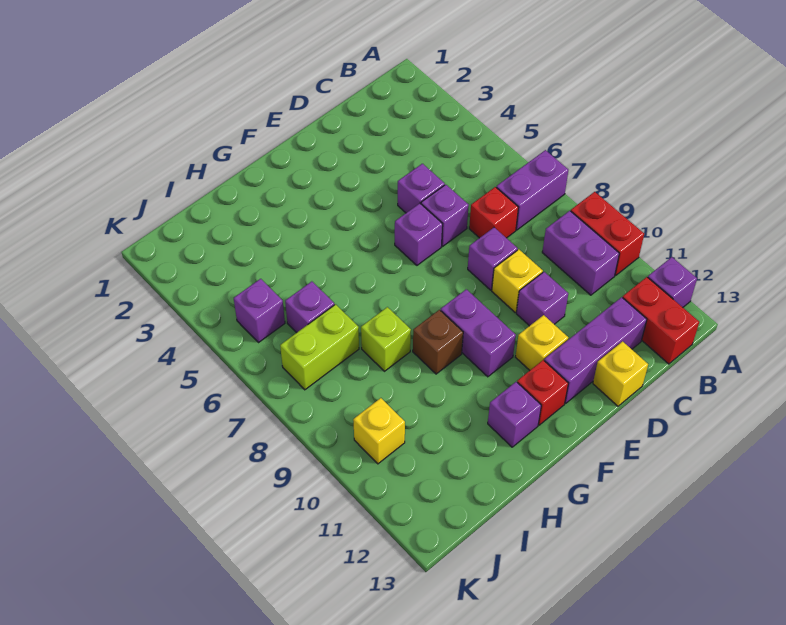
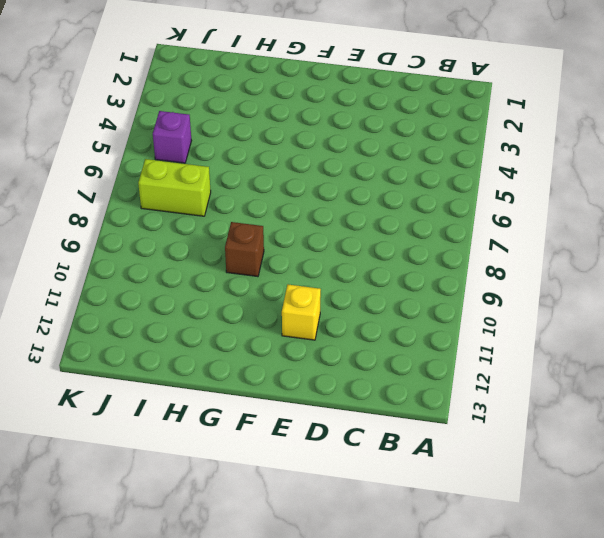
none -> purple 1x2 brick [496,150,568,230]
none -> red 1x2 brick [571,192,644,276]
none -> purple 1x1 brick [648,257,697,307]

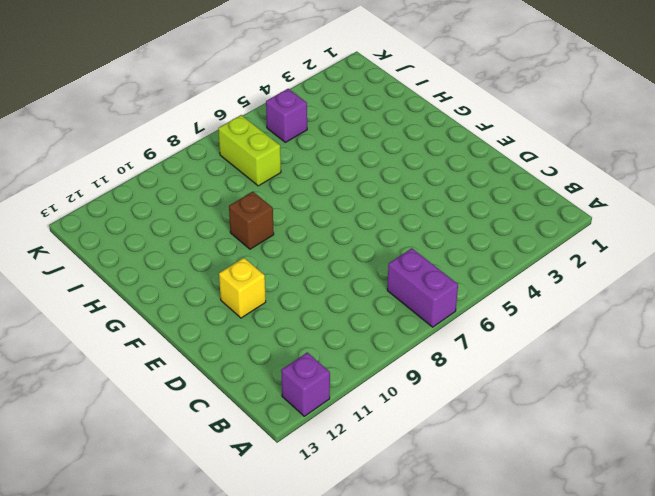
none -> red 1x2 brick [571,192,644,276]
none -> purple 1x2 brick [542,211,619,295]
none -> red 1x2 brick [623,277,699,364]

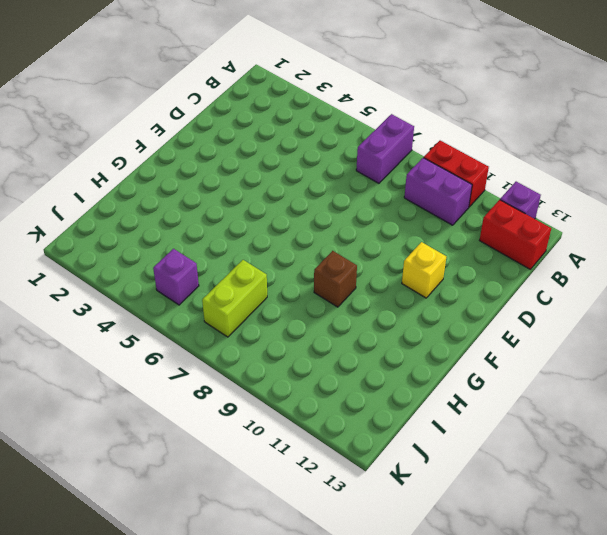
none -> red 1x1 brick [469,187,519,238]
none -> purple 1x3 brick [544,297,647,403]
none -> purple 1x1 brick [398,164,445,213]

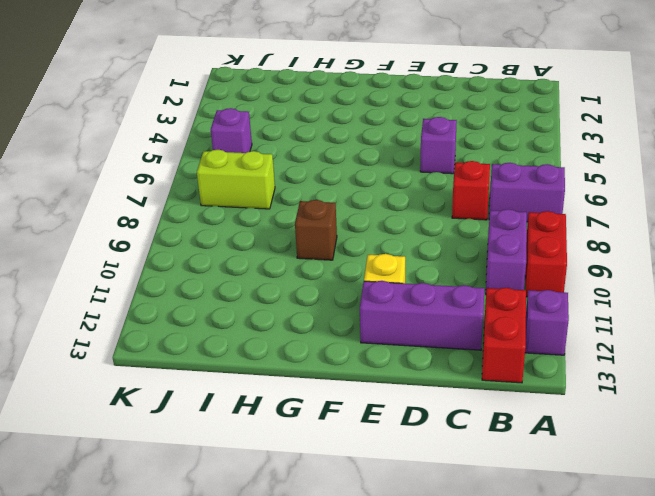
none -> purple 1x1 brick [421,185,469,246]
none -> purple 1x1 brick [468,227,518,290]
none -> yellow 1x1 brick [492,249,543,312]

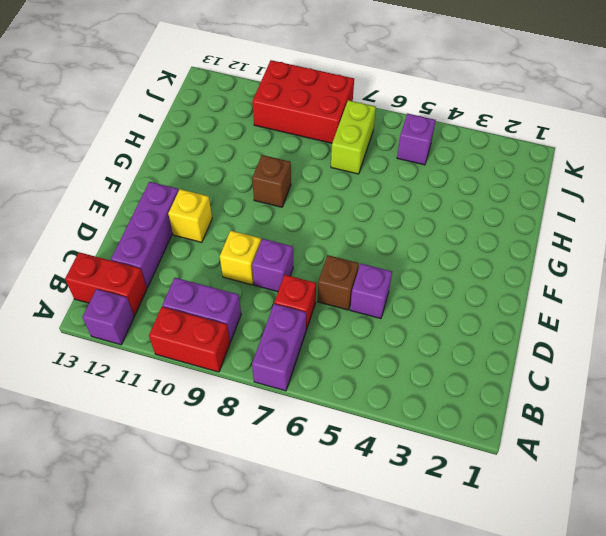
brown 1x1 brick [318,255,359,310] -> purple 1x1 brick [421,185,469,246]
red 2x3 brick [252,60,354,143] -> yellow 1x1 brick [353,398,405,464]
none -> purple 1x1 brick [516,272,568,326]
none -> yellow 1x1 brick [593,341,648,406]
none -> purple 1x1 brick [395,203,443,265]

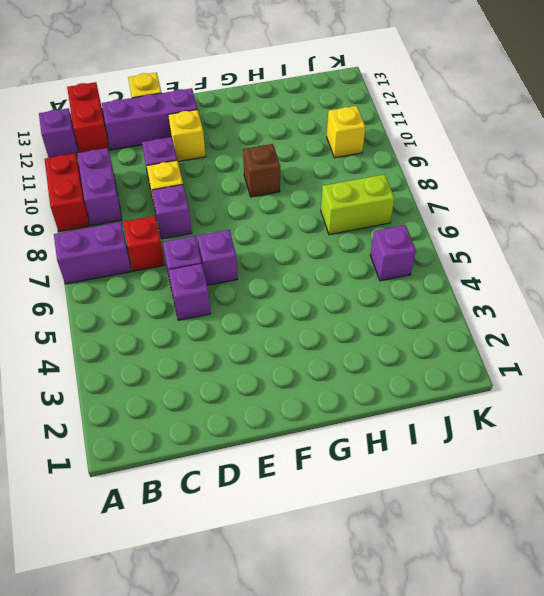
none -> purple 1x2 brick [441,289,516,377]
none -> red 1x1 brick [517,360,568,425]
none -> purple 1x1 brick [488,382,541,447]

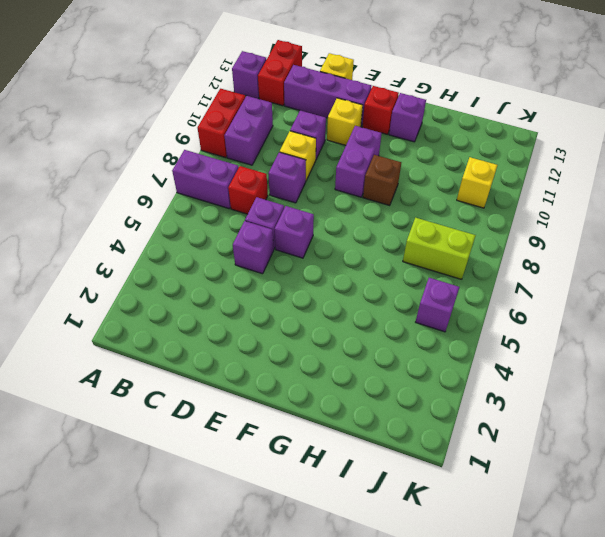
none -> lime 1x1 brick [361,307,411,371]
none -> purple 1x1 brick [285,281,334,333]

